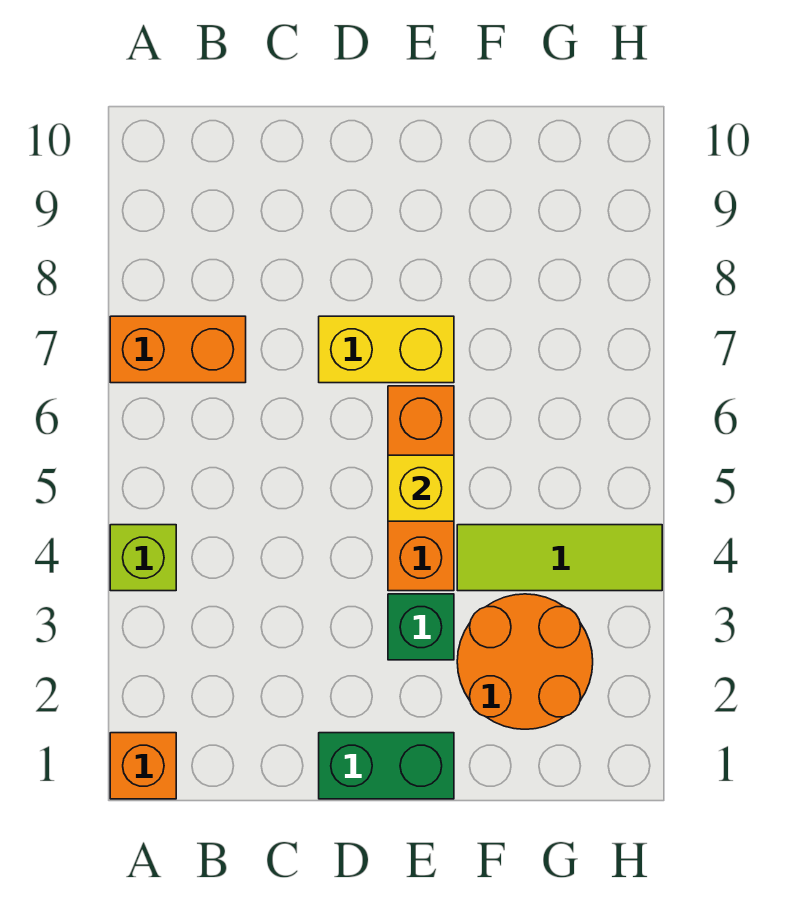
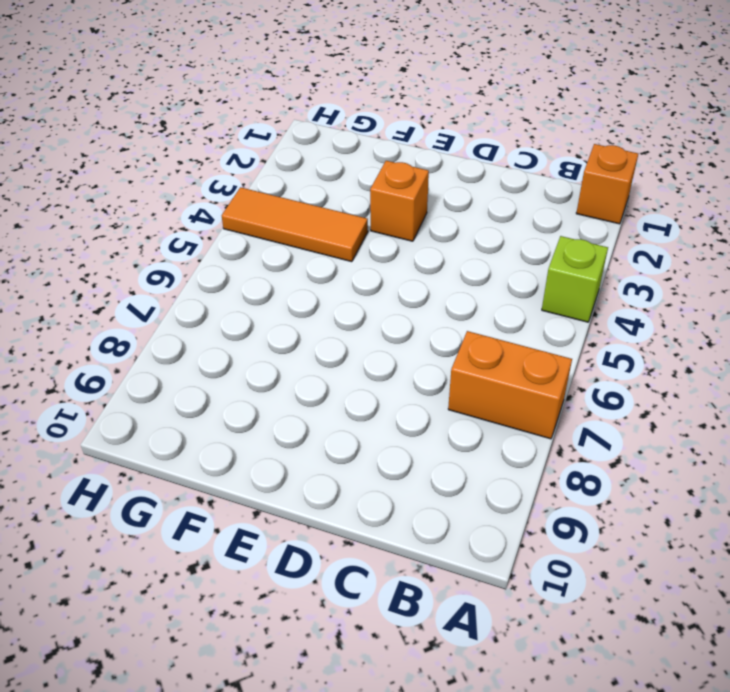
orange 1x1 brick [370,161,429,241] -> green 1x1 brick [388,594,454,660]
orange 1x3 tile [222,187,368,262] -> lime 1x3 tile [457,525,662,591]
none -> green 1x2 brick [319,733,454,799]
none -> yellow 1x2 brick [319,316,454,383]

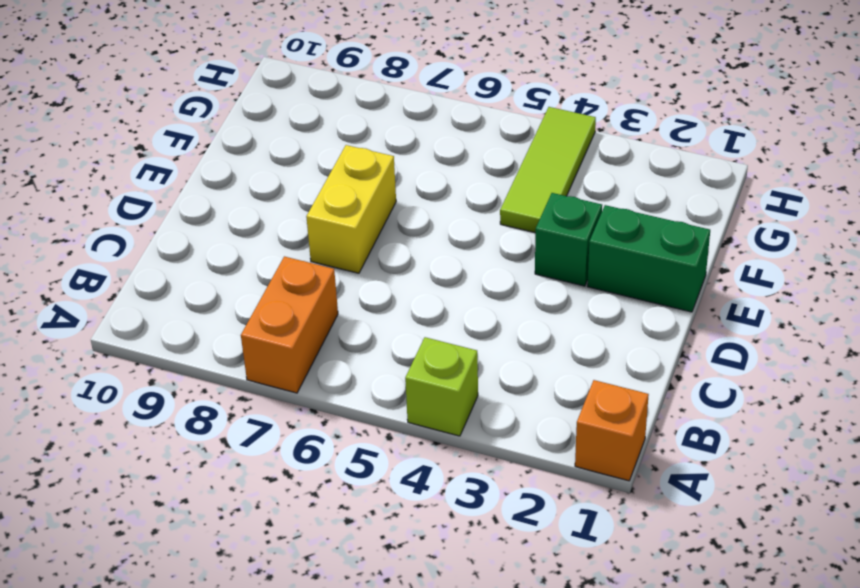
green 1x2 brick [587,205,710,312] -> green 1x2 brick turned to [319,733,454,799]
none -> orange 1x3 brick [388,386,454,591]
none -> orange 2x2 round brick [457,594,593,729]

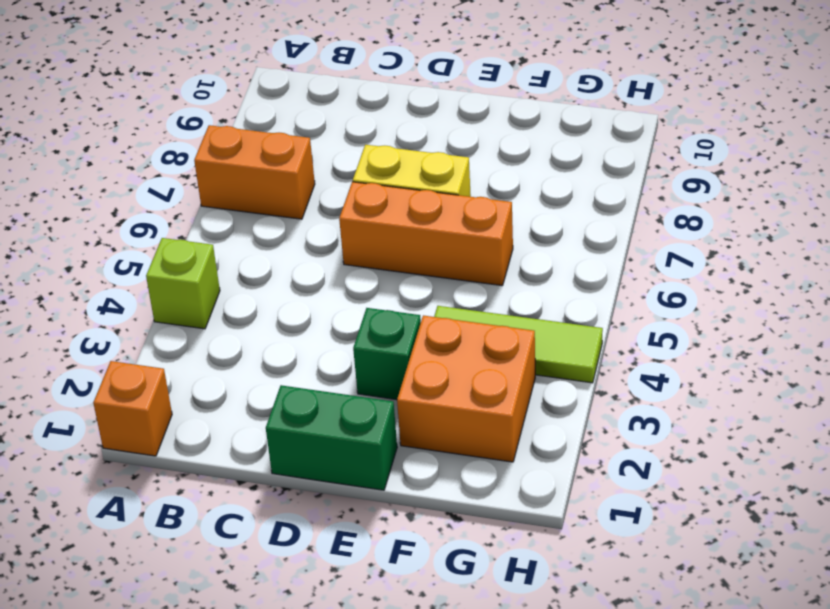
orange 1x3 brick [339,182,513,286] -> orange 1x3 brick turned to [388,386,454,591]
orange 2x2 brick [397,315,535,462] -> orange 2x2 round brick [457,594,593,729]
none -> yellow 1x1 brick [388,455,454,521]

